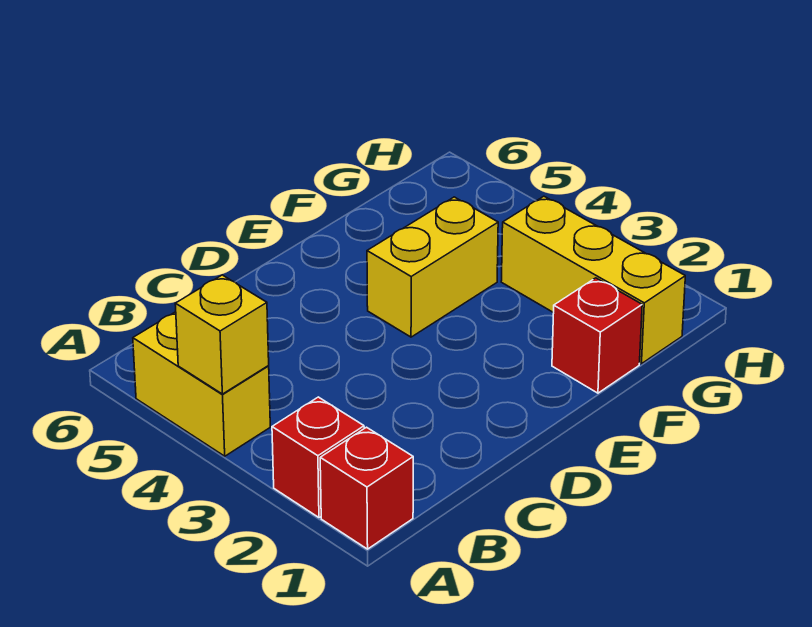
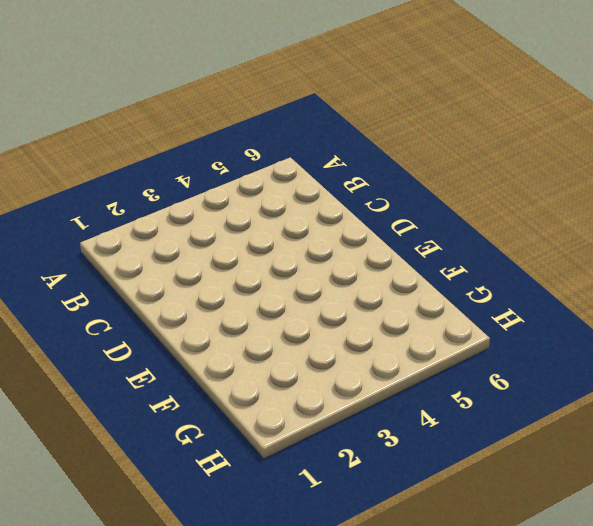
none -> red 1x1 brick [320,427,413,549]
none -> red 1x1 brick [272,397,364,518]

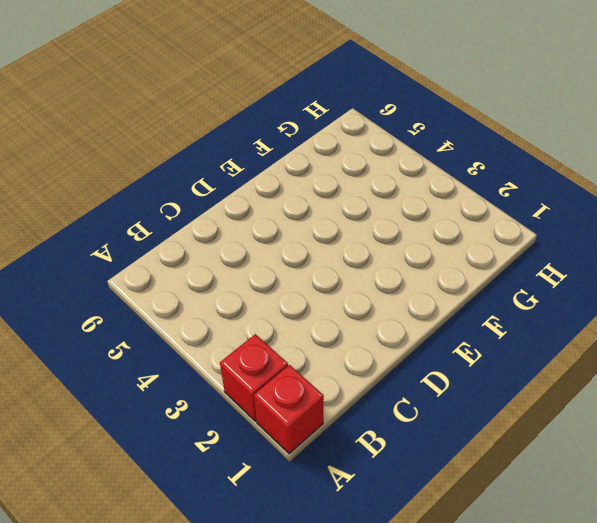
none -> yellow 1x2 brick [133,312,270,456]
none -> yellow 1x2 brick [367,197,498,337]

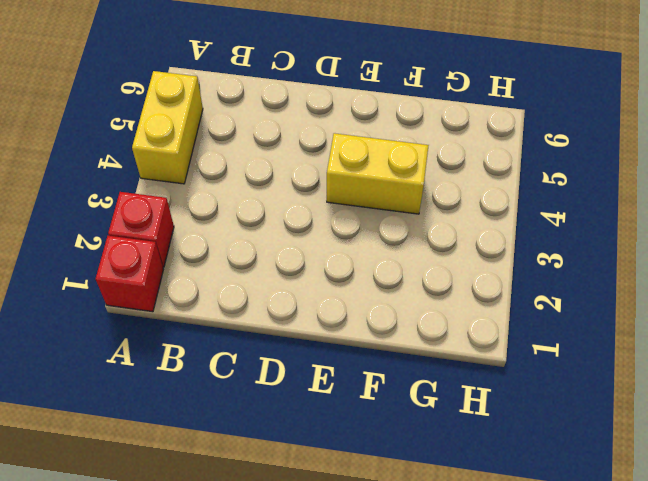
none -> red 1x1 brick [552,278,642,393]
none -> yellow 1x3 brick [501,196,685,364]

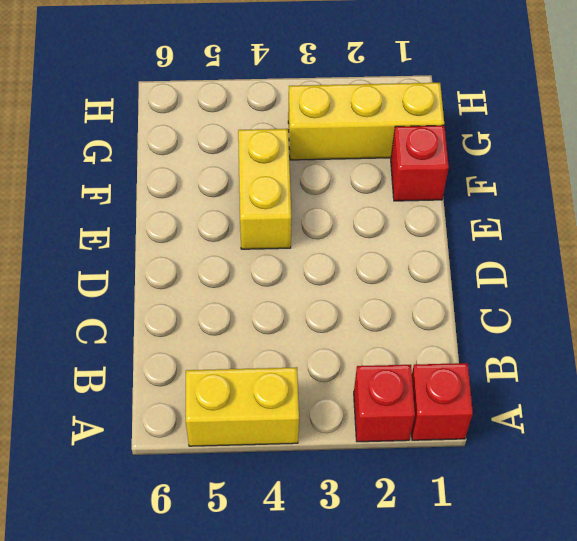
none -> yellow 1x1 brick [175,275,269,394]

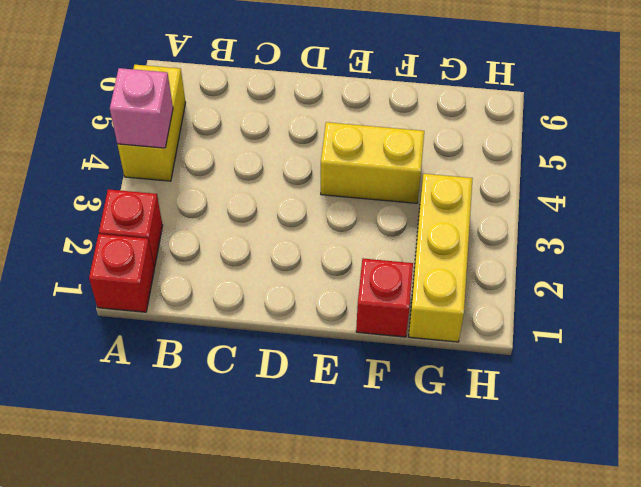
pink 1x1 brick [110,68,173,148] -> yellow 1x1 brick [175,275,269,394]

